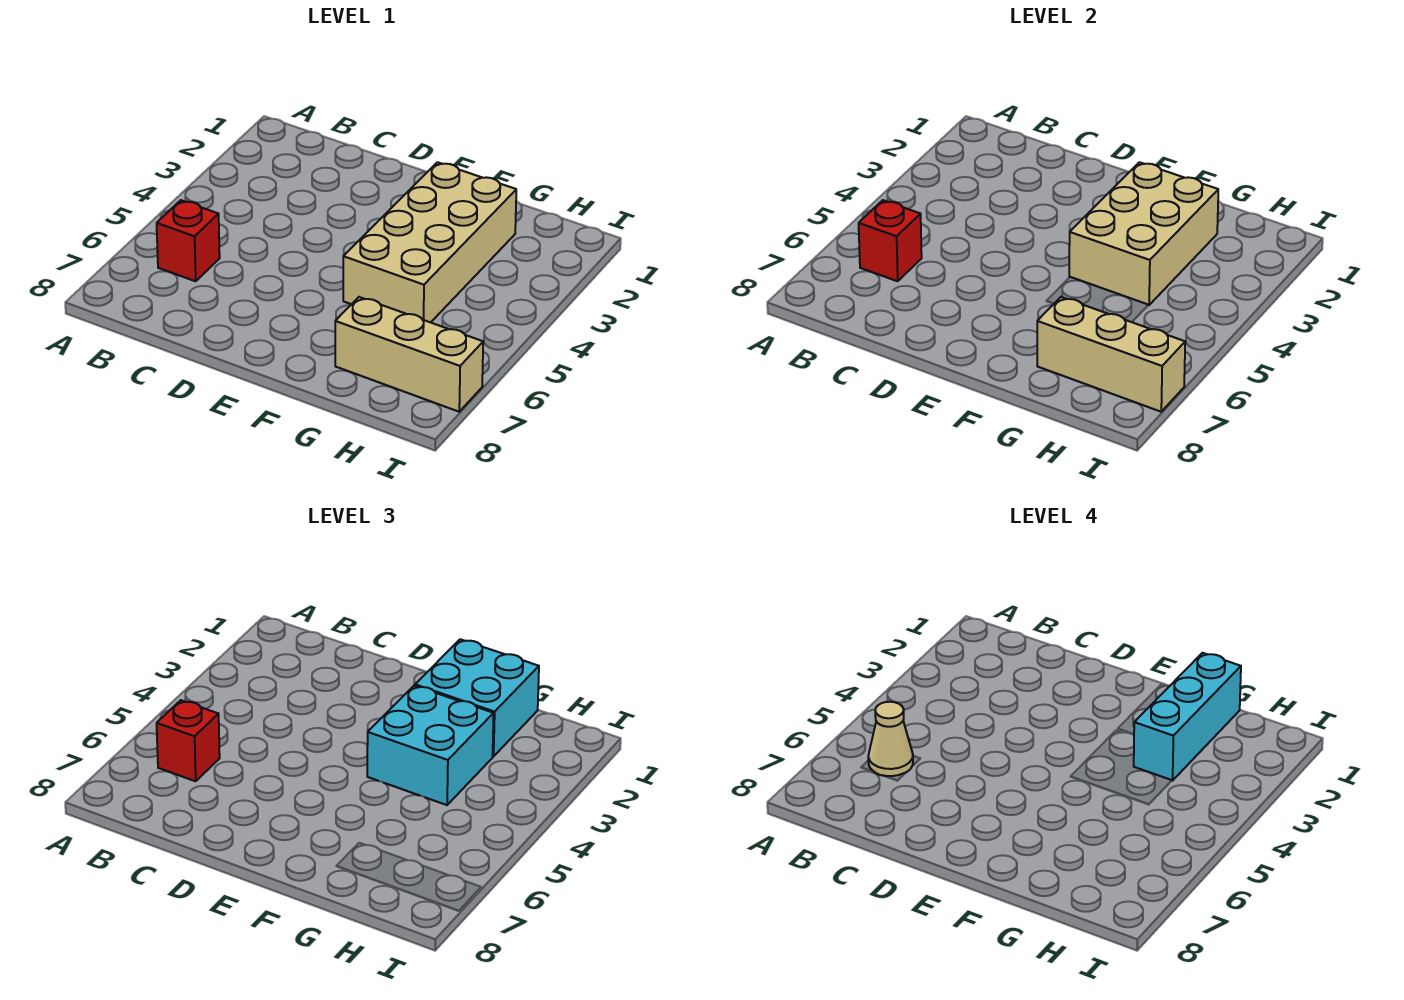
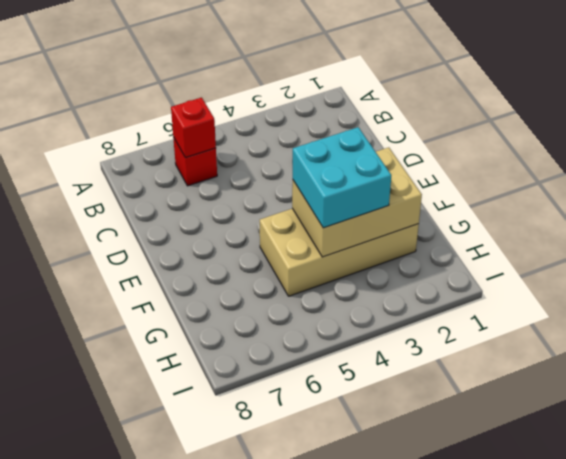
none -> tan 1x3 brick [335,297,483,412]
none -> tan 1x3 brick [1037,297,1185,412]

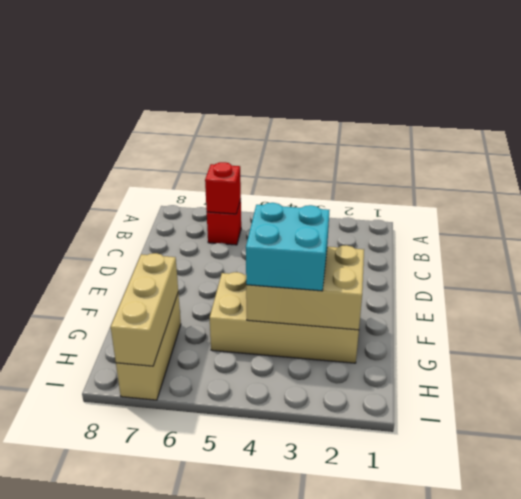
none -> red 1x1 brick [157,700,220,781]
none -> cyan 2x2 brick [415,639,539,757]

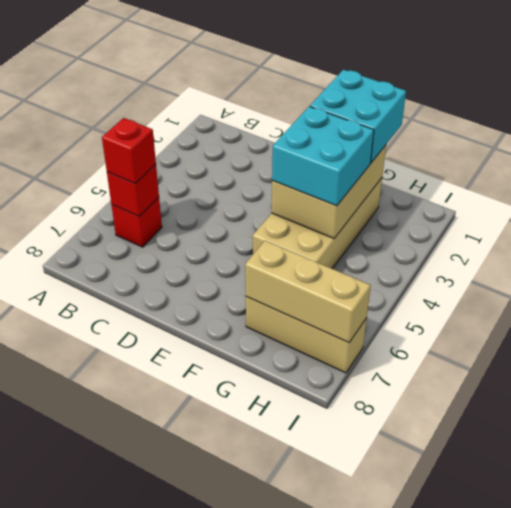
none -> tan 1x1 cone [868,702,913,776]
none -> cyan 1x3 brick [1134,653,1241,781]

